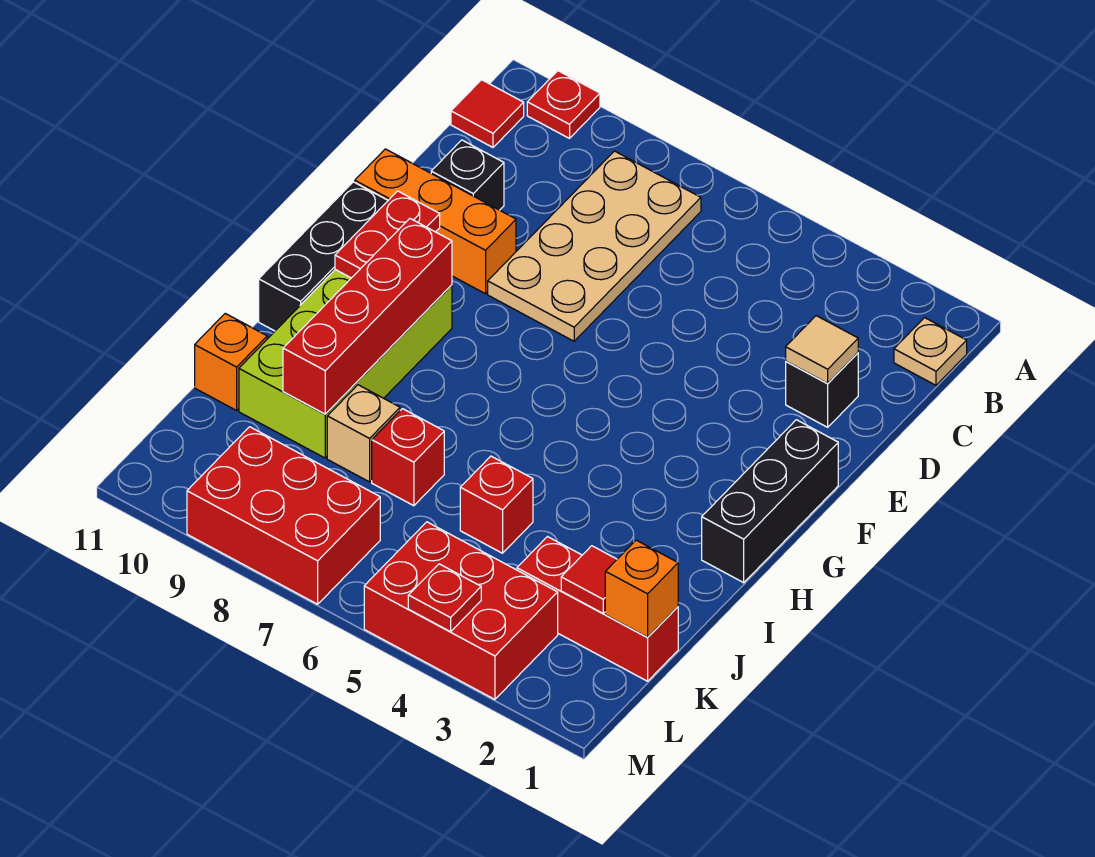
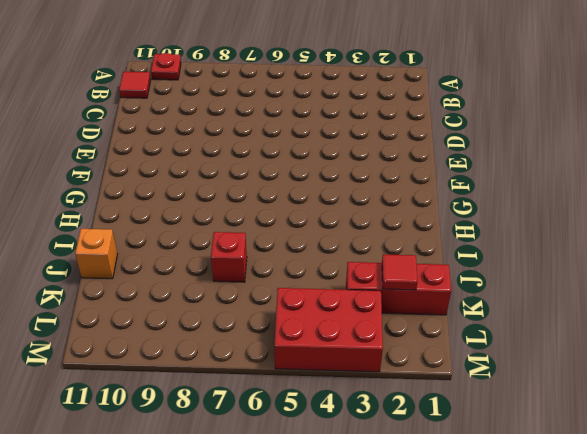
none -> tan 1x1 plate [894,318,967,385]
none -> tan 2x4 plate [488,151,701,341]
none -> black 1x1 brick [786,353,858,427]

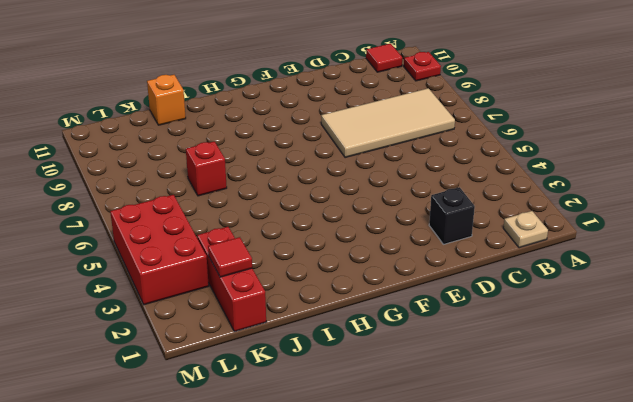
tan 2x4 tile [321,88,455,158] -> tan 2x4 plate [488,151,701,341]
none -> black 1x1 brick [431,140,504,210]
none -> orange 1x3 brick [355,149,516,294]
none -> black 1x3 brick [702,420,838,583]

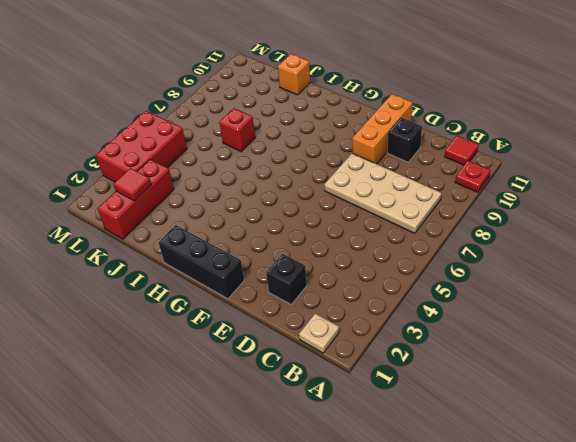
none -> black 1x3 brick [259,182,388,331]
none -> lime 2x4 brick [239,270,452,458]
none -> red 1x1 brick [460,456,533,553]

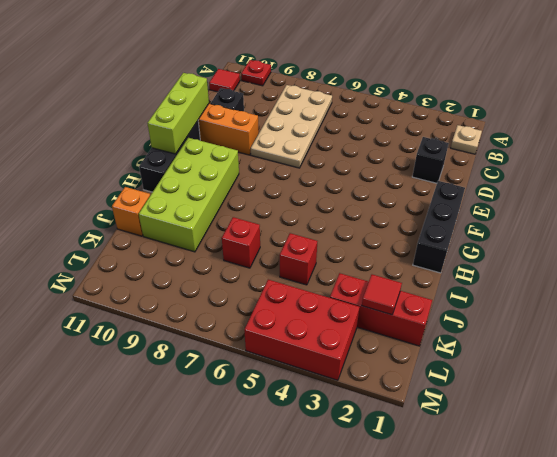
lime 1x3 brick [147,73,209,154] -> none
none -> tan 1x1 brick [327,385,400,482]
none -> red 2x3 brick [187,427,380,604]
none -> tan 1x1 tile [786,316,858,383]

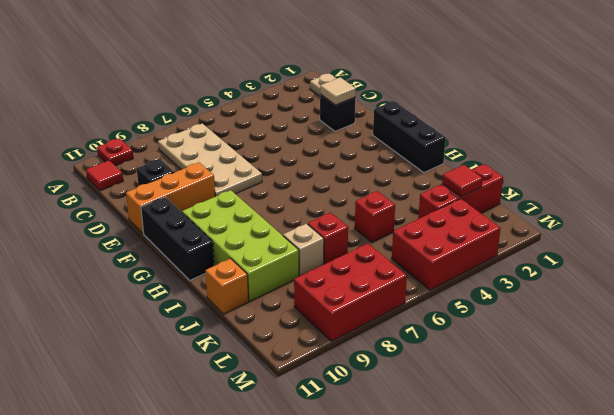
none -> red 1x2 plate [335,191,440,278]
none -> red 1x4 brick [283,219,452,414]
none -> orange 1x1 brick [605,540,678,637]

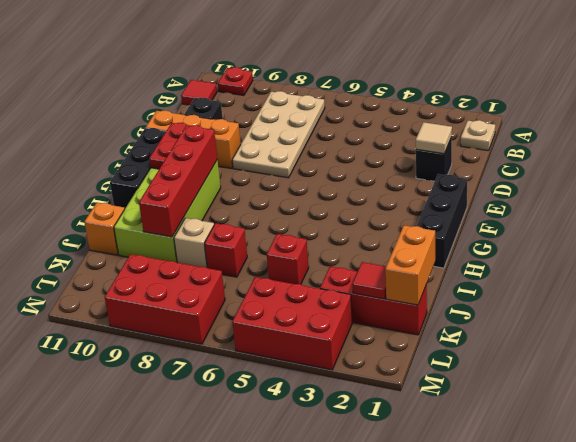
orange 1x2 brick [385,225,435,305] -> orange 1x1 brick [605,540,678,637]
none -> red 1x1 plate [408,564,481,632]

